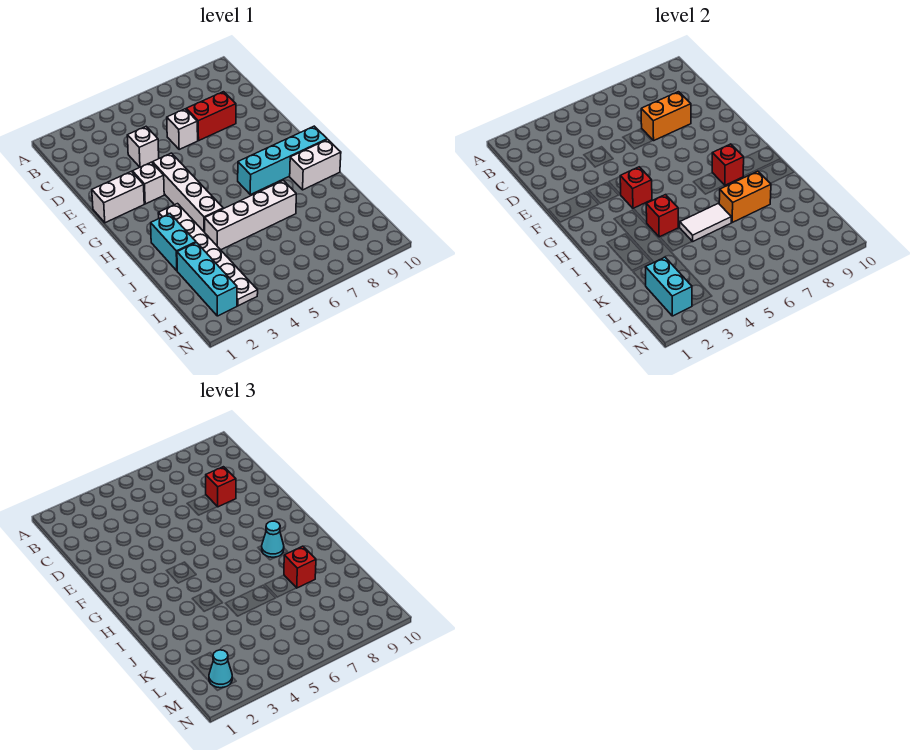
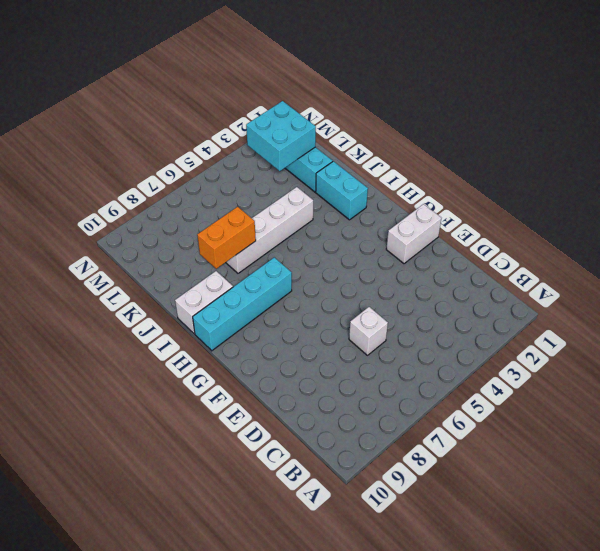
cyan 2x2 brick [246,101,316,171] -> cyan 1x2 brick [645,257,692,316]
none -> white 1x1 brick [127,127,159,167]
none -> red 1x2 brick [186,92,236,140]
none -> white 1x1 brick [132,162,164,204]

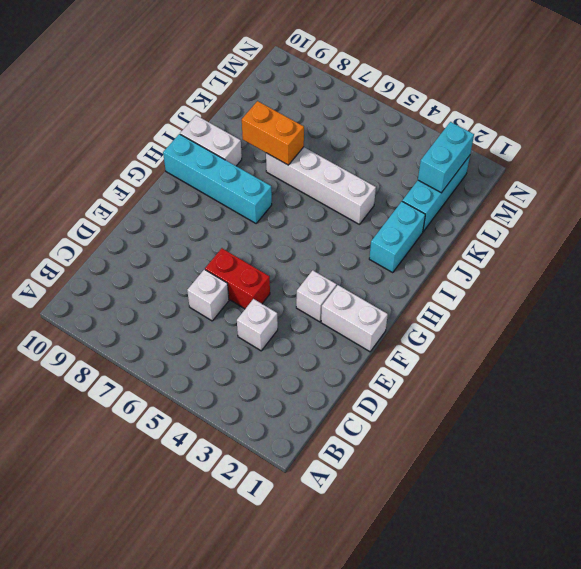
red 1x2 brick [205,248,270,309] -> red 1x2 brick moved to [186,92,236,140]
none -> white 1x4 brick [153,153,223,232]
none -> white 1x6 plate [158,204,258,306]
none -> orange 1x2 brick [641,92,691,140]

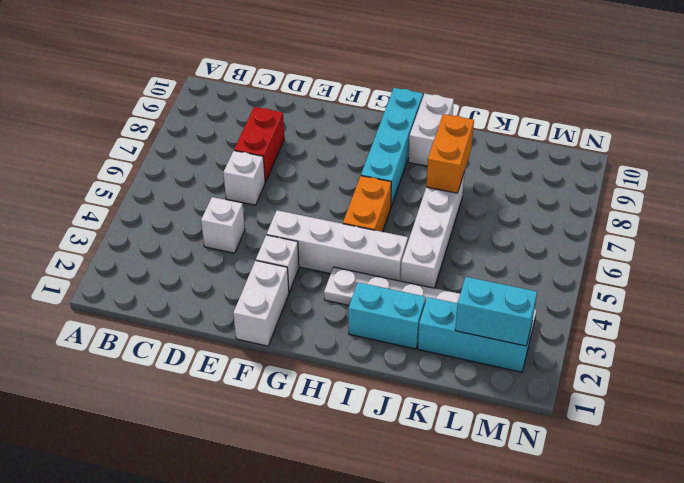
orange 1x2 brick [343,176,391,232] -> orange 1x2 brick moved to [641,92,691,140]
none -> red 1x1 brick [620,167,652,209]
none -> red 1x1 brick [712,144,744,185]
none -> red 1x1 brick [646,195,678,237]

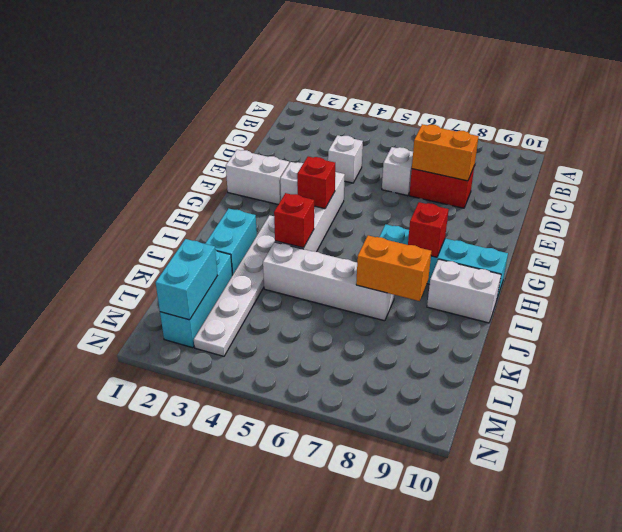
none -> white 1x2 tile [680,203,732,242]
none -> red 1x1 brick [206,467,236,507]
none -> cyan 1x1 cone [262,521,284,557]

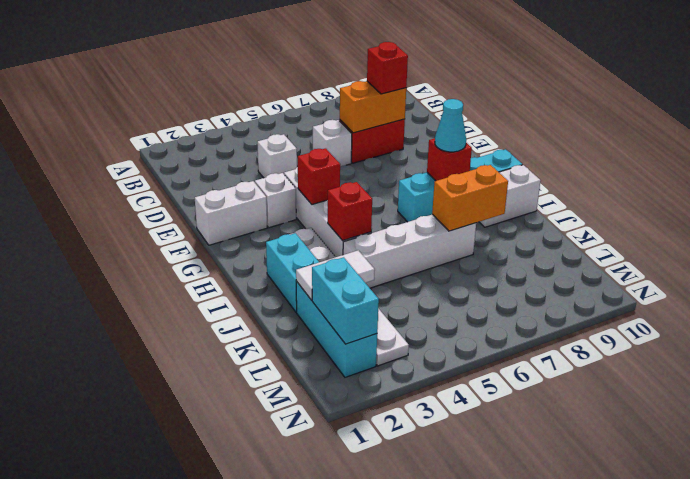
white 1x2 tile [296,250,375,300] -> white 1x2 tile moved to [680,203,732,242]
none -> red 1x1 brick [284,546,316,588]
none -> cyan 1x1 cone [209,650,232,688]

